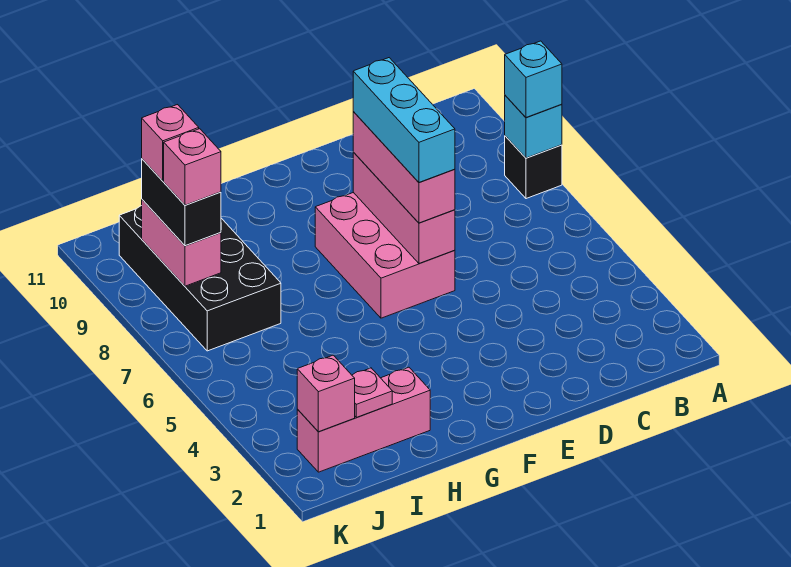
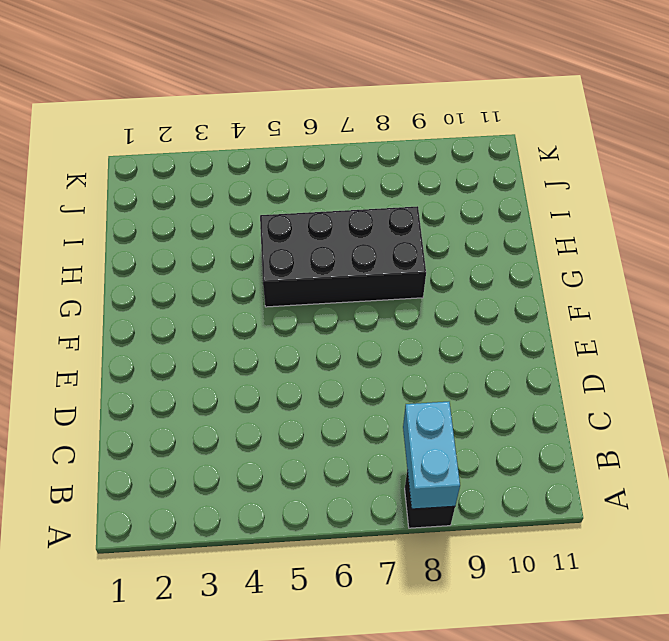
cyan 1x2 brick [403,402,460,509] -> cyan 1x1 brick [505,95,562,158]
black 2x4 brick [260,206,426,307] -> black 2x4 brick moved to [119,206,281,351]
none -> pink 2x3 brick [315,192,455,318]
none -> pink 1x3 brick [297,367,430,472]
none -> pink 1x3 brick [353,152,455,263]

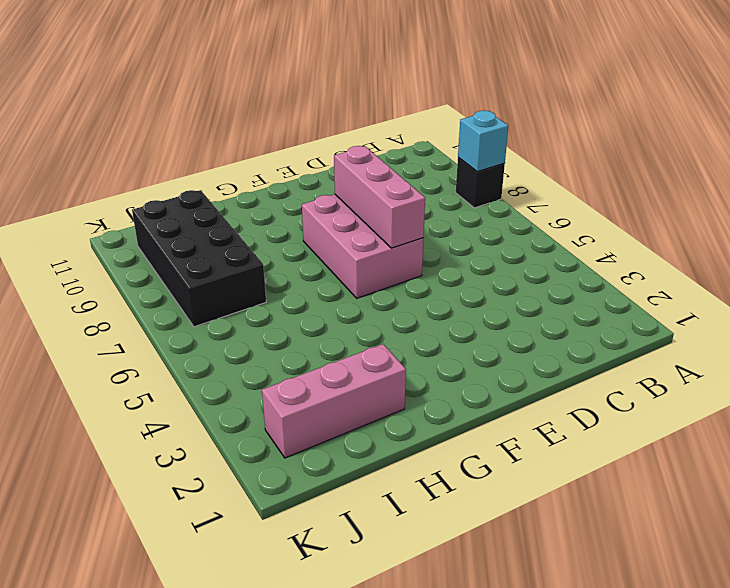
none -> pink 1x1 plate [352,368,392,417]
none -> pink 1x1 brick [297,355,355,432]
none -> pink 1x2 brick [142,200,221,286]

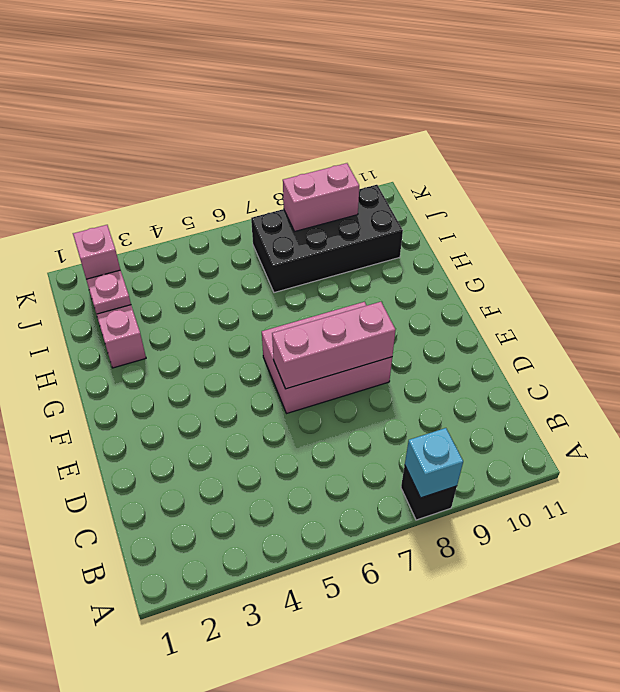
none -> cyan 1x1 brick [505,41,562,117]
none -> pink 1x3 brick [353,112,455,223]
none -> black 1x2 brick [142,159,221,246]

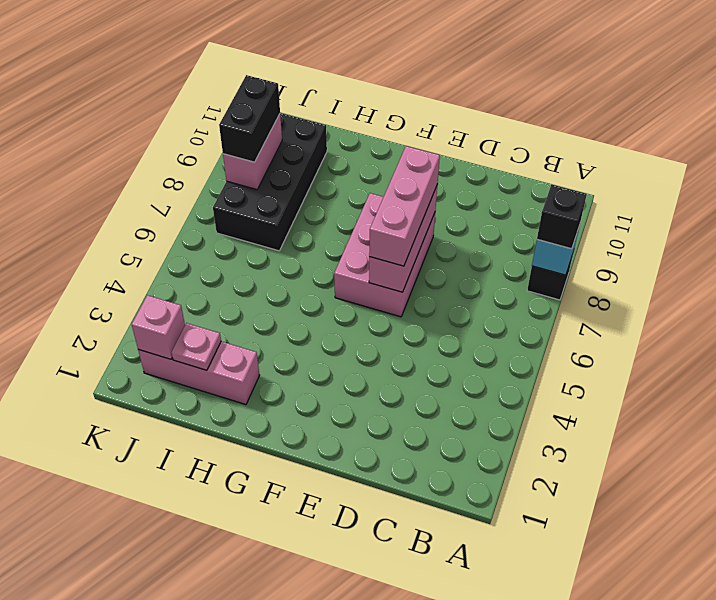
black 1x1 brick [537,185,587,249] -> cyan 1x1 brick [505,41,562,117]
none -> cyan 1x3 brick [353,58,455,183]
none -> pink 1x1 brick [164,129,221,205]
none -> pink 1x1 brick [142,105,199,181]

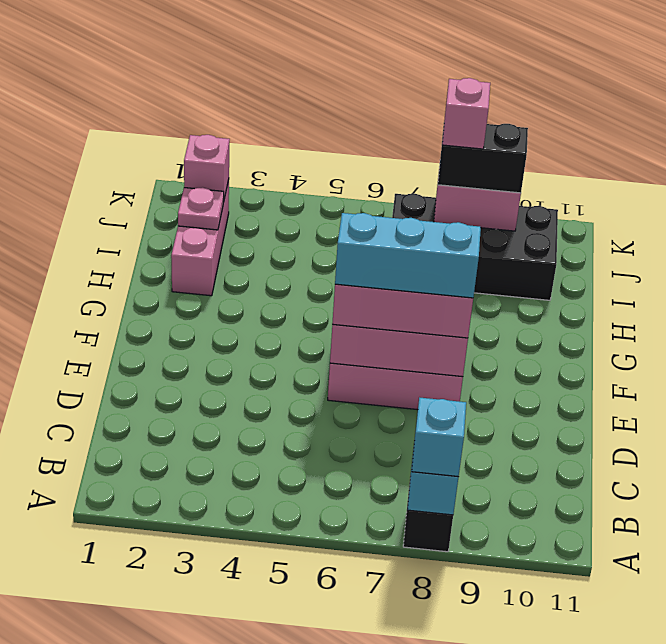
none -> pink 1x1 brick [142,105,199,181]

